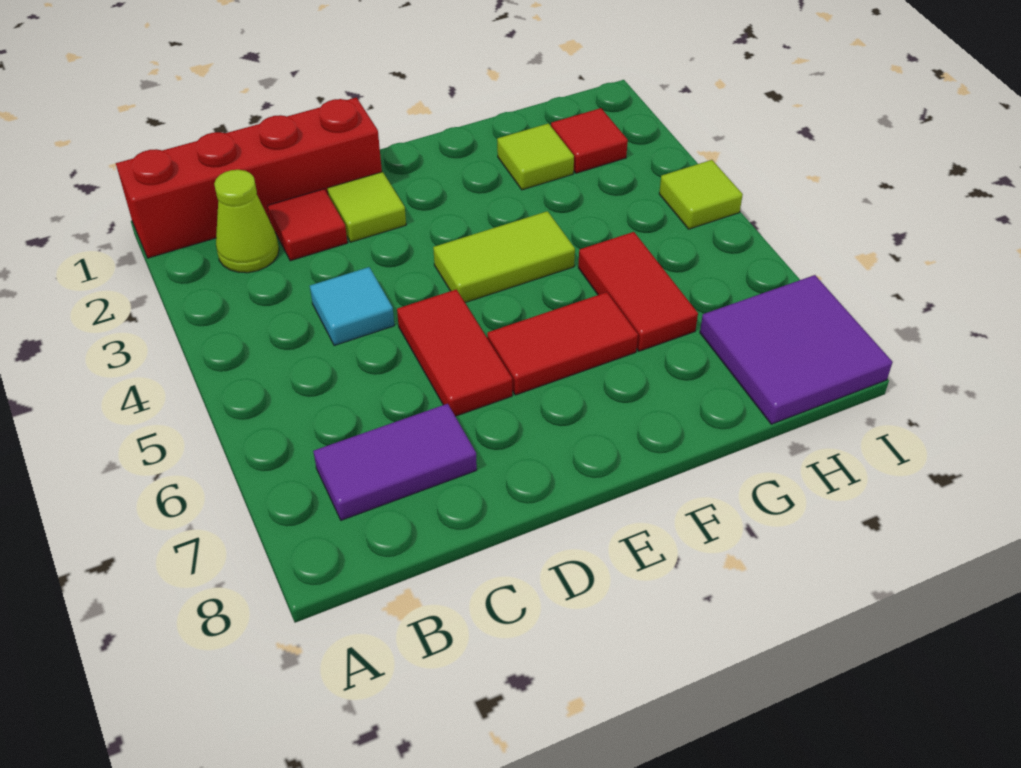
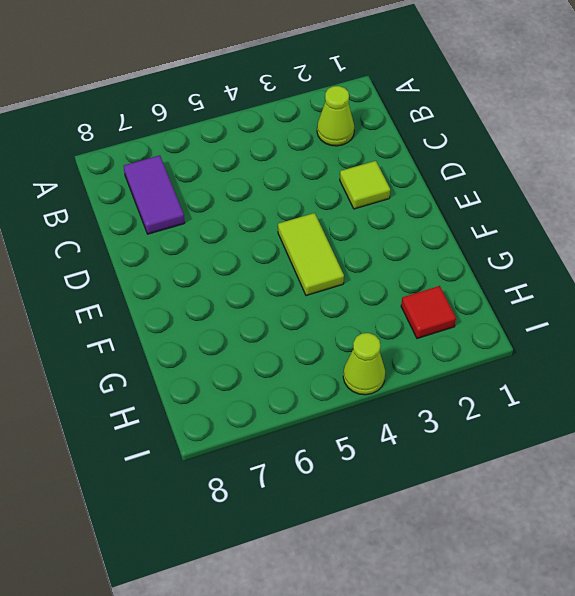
lime 1x1 cone [343,333,385,395] -> lime 1x1 tile [659,160,743,229]
none -> red 1x4 brick [116,97,382,258]
none -> red 1x1 tile [268,189,347,261]
none -> cyan 1x1 tile [310,267,394,346]

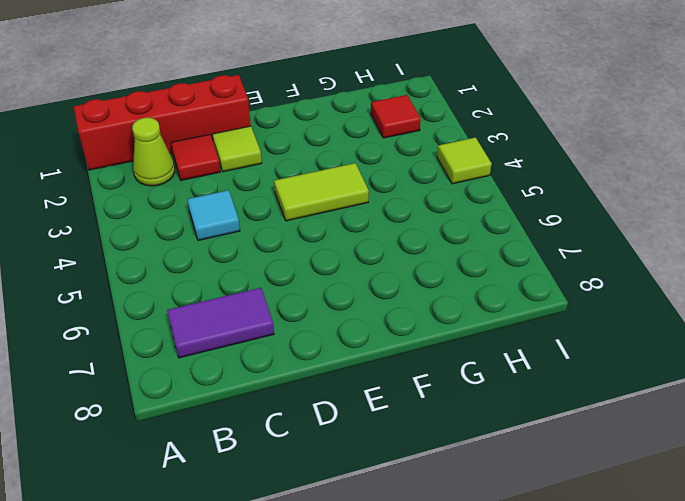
none -> red 1x2 tile [397,289,512,416]
none -> red 1x2 tile [487,292,638,395]
none -> lime 1x1 tile [497,123,574,190]

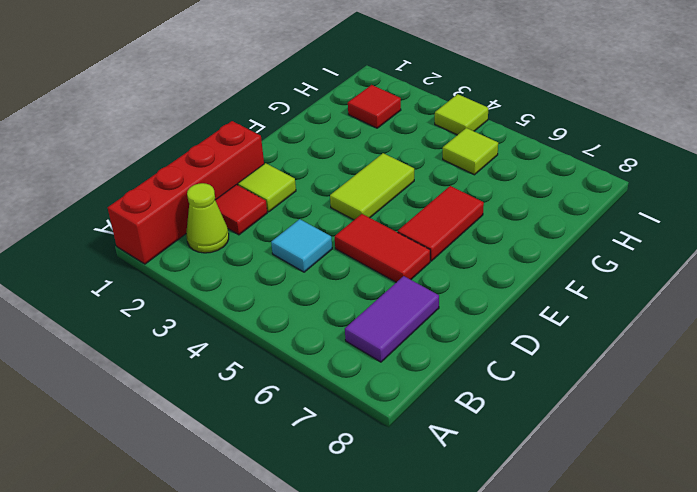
lime 1x1 tile [443,128,498,175] -> lime 1x1 tile moved to [497,123,574,190]
none -> red 1x2 tile [578,232,698,351]
none -> purple 2x2 tile [700,275,893,424]

